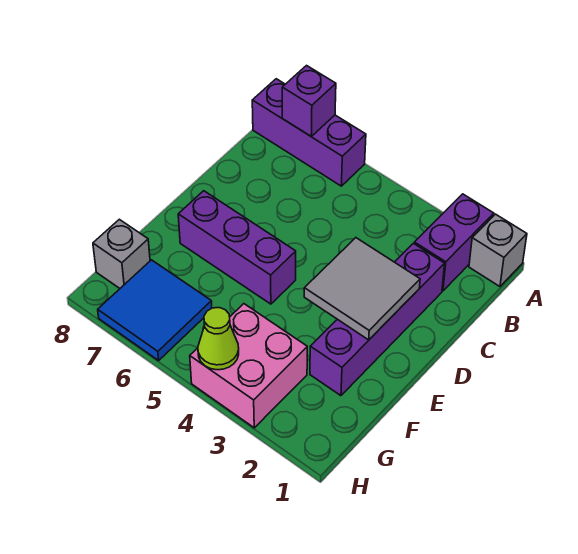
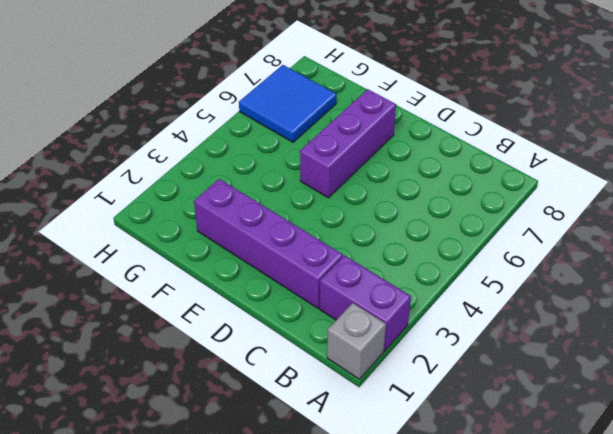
none -> purple 1x3 brick [252,79,366,186]
none -> pink 2x2 brick [190,304,307,428]

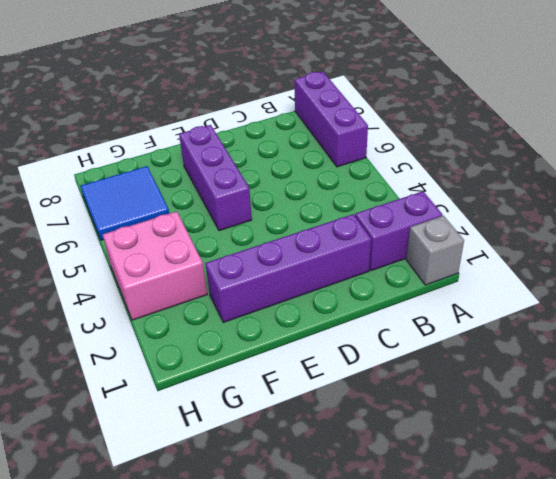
none -> grey 1x1 brick [93,219,150,288]
none -> purple 1x1 brick [282,66,336,136]

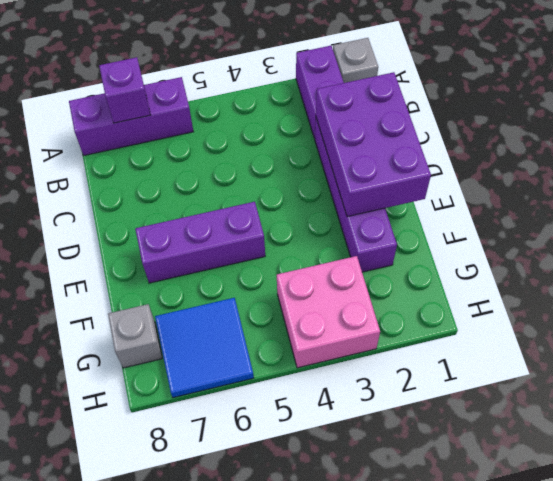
purple 2x3 brick [315,72,431,217] -> grey 2x2 tile [304,238,420,340]
none -> lime 1x1 cone [198,308,239,370]

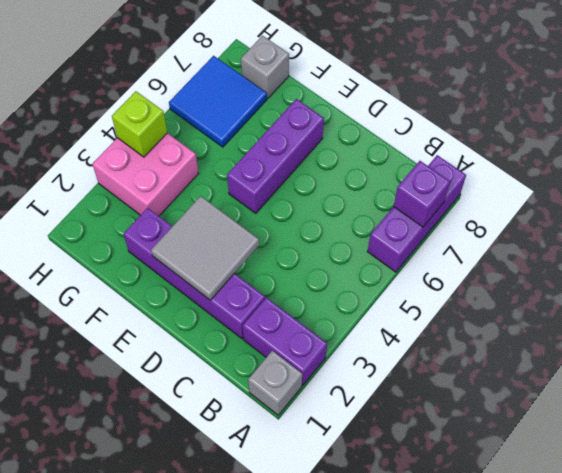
lime 1x1 brick [112,91,167,157] -> lime 1x1 cone [198,308,239,370]

